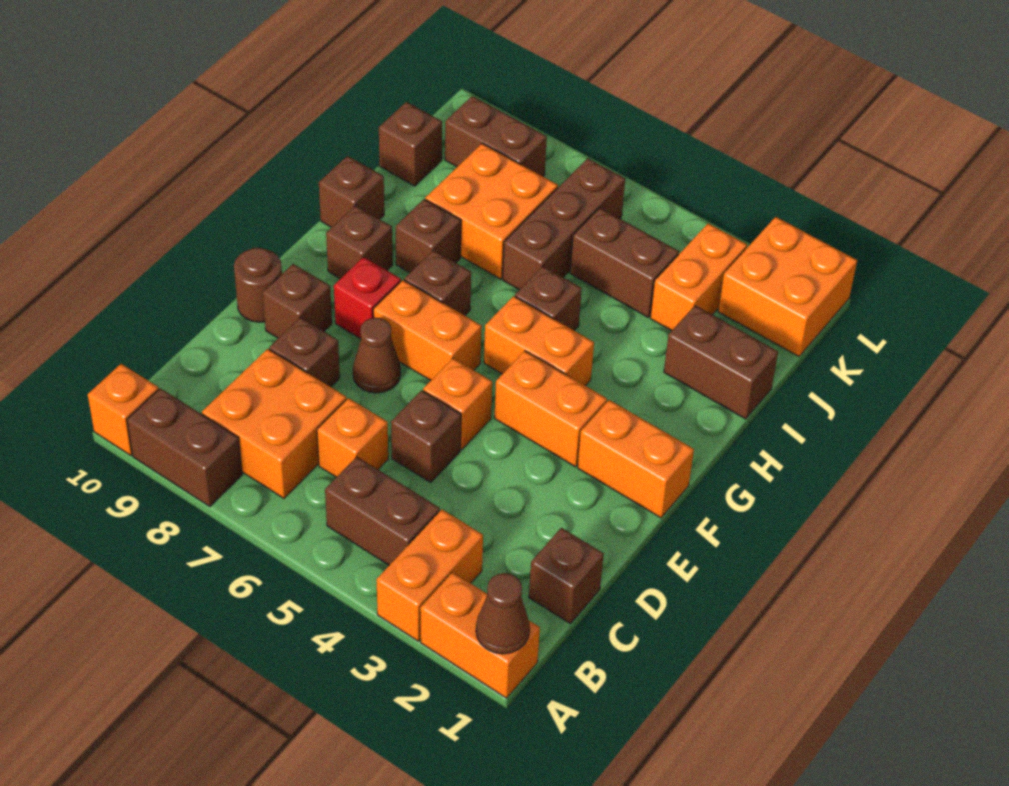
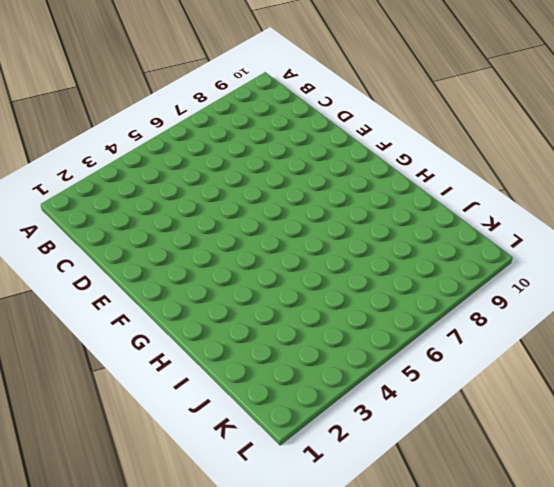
none -> orange 1x2 brick [420,572,540,698]
none -> orange 1x2 brick [377,509,483,641]
none -> brown 1x2 brick [127,388,242,507]
none -> orange 1x1 brick [88,364,159,456]

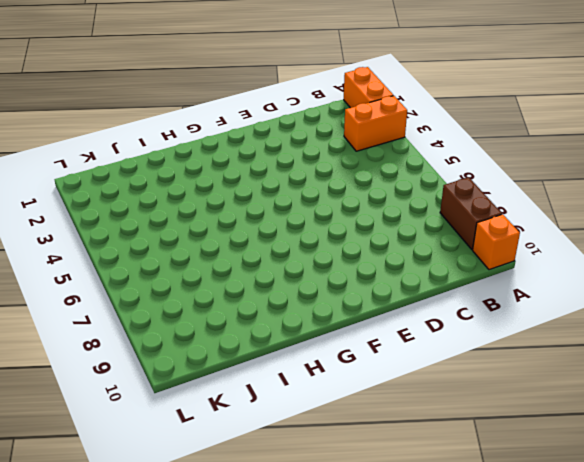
none -> brown 1x2 brick [325,457,440,565]
none -> orange 2x2 brick [202,349,346,498]
none -> brown 1x1 brick [529,528,604,624]
none -> orange 1x1 brick [317,398,388,477]

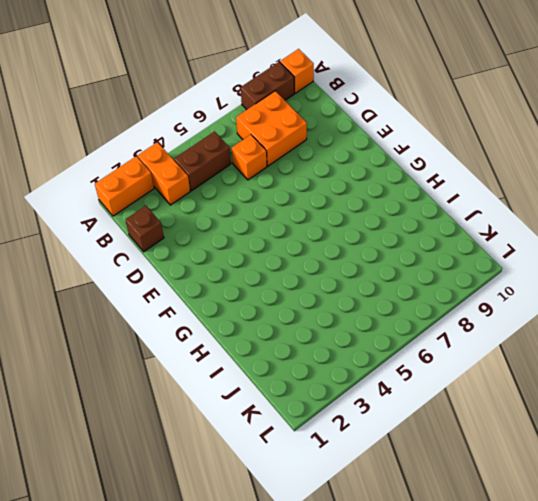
none -> brown 1x1 brick [391,390,461,483]
none -> brown 1x1 brick [269,317,340,387]
none -> orange 1x1 brick [423,358,492,449]
none -> brown 1x1 cone [353,318,401,393]

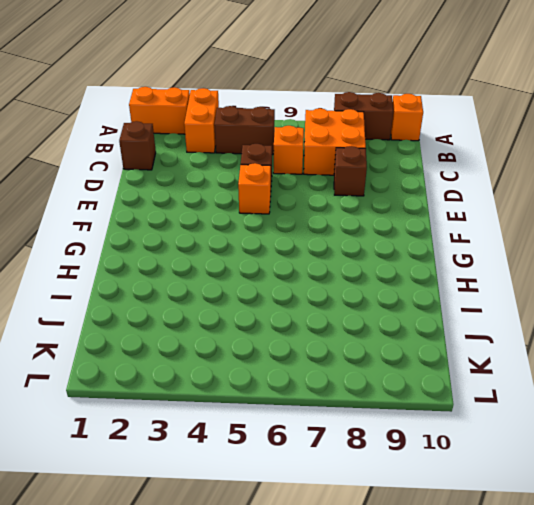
none -> brown 1x1 cone [353,318,401,393]
none -> brown 1x1 brick [263,264,332,338]
none -> brown 1x1 round brick [234,248,282,322]
none -> orange 1x2 brick [578,400,694,518]

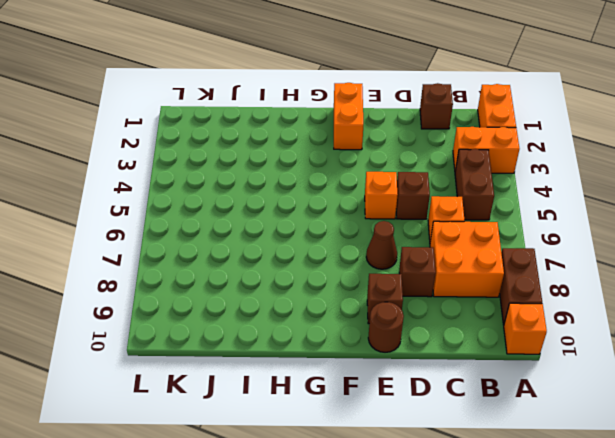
none -> orange 1x2 brick [494,351,607,467]
none -> orange 1x2 brick [373,280,482,380]
none -> red 1x1 brick [334,257,401,339]
none -> orange 1x2 brick [484,296,594,386]

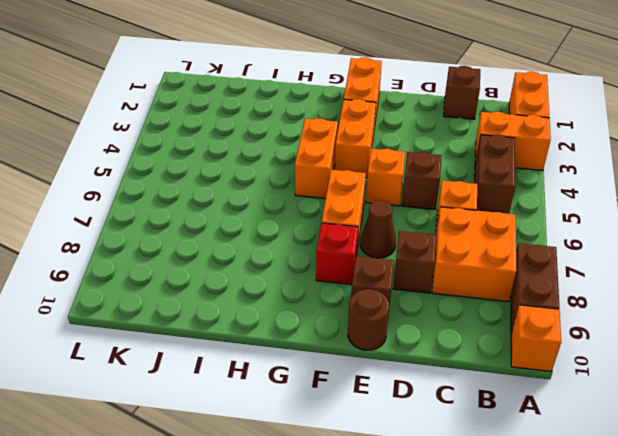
none -> brown 1x1 brick [404,250,471,316]
none -> brown 1x1 brick [326,206,393,279]
none -> brown 1x1 brick [515,266,582,331]
none -> brown 1x1 brick [396,199,461,273]

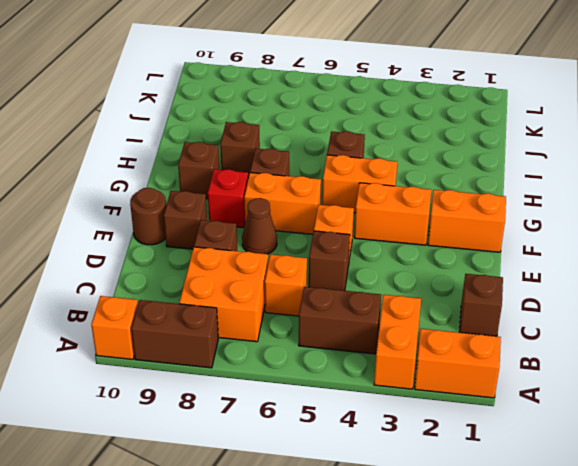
none -> brown 1x1 brick [319,156,384,227]
none -> brown 1x2 brick [664,305,778,419]
none -> brown 1x3 brick [503,158,625,290]
none -> orange 2x2 brick [425,143,558,279]

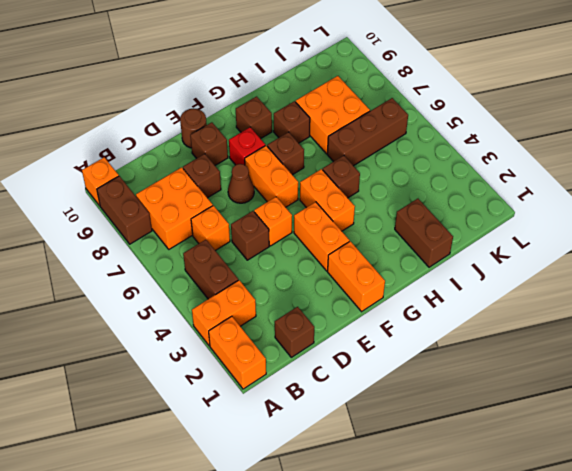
none -> brown 1x1 brick [319,156,384,227]
none -> orange 1x2 brick [650,223,747,331]
none -> brown 1x2 brick [570,208,679,317]
none -> brown 1x1 brick [379,102,442,186]

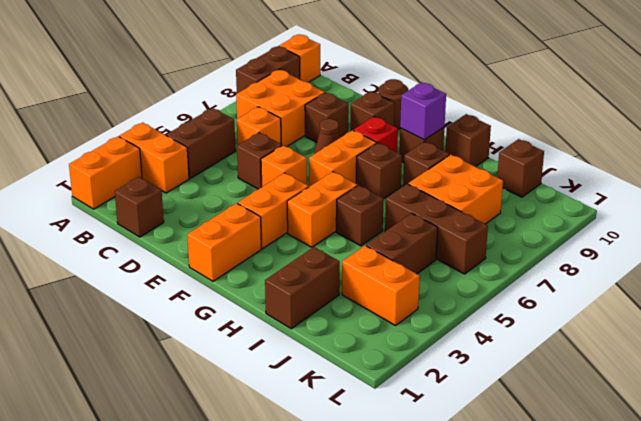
purple 1x1 brick [400,82,446,140] -> none
none -> orange 2x2 brick [718,217,857,356]
none -> brown 1x2 brick [445,96,547,176]
none -> brown 1x1 cone [476,573,530,654]

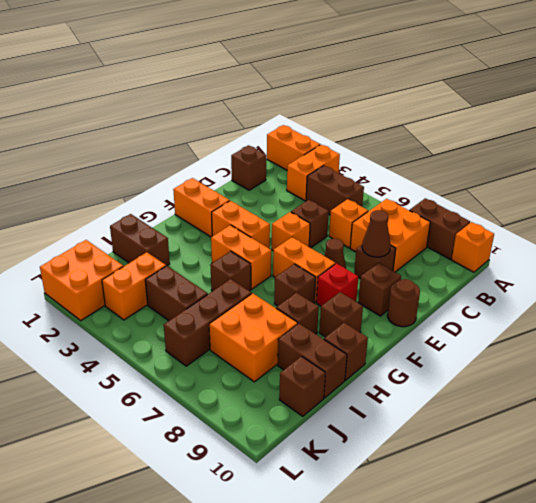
brown 1x1 cone [362,210,391,257] -> brown 1x1 cone moved to [476,573,530,654]
brown 1x2 brick [278,324,347,398] -> brown 1x2 brick moved to [445,96,547,176]

